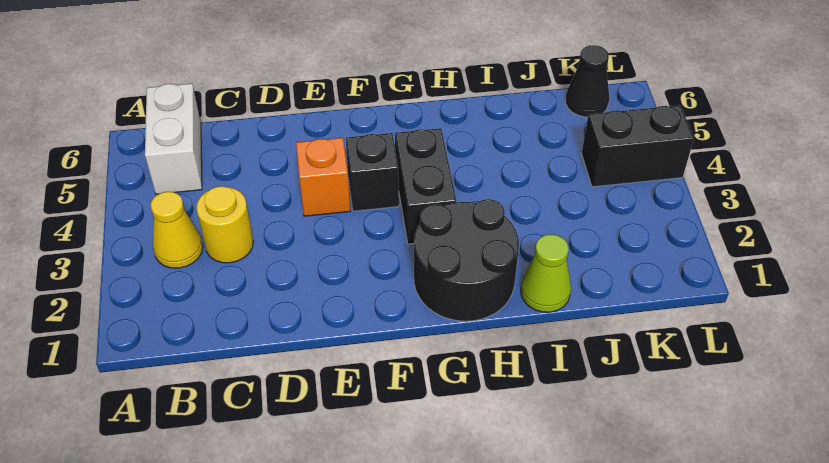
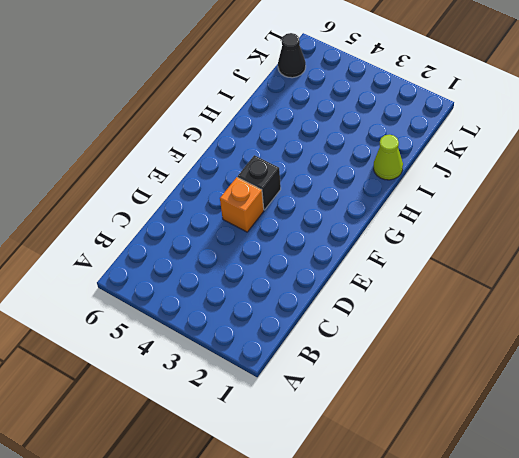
none -> yellow 1x1 cone [151,192,203,268]
none -> white 1x2 brick [145,84,202,194]

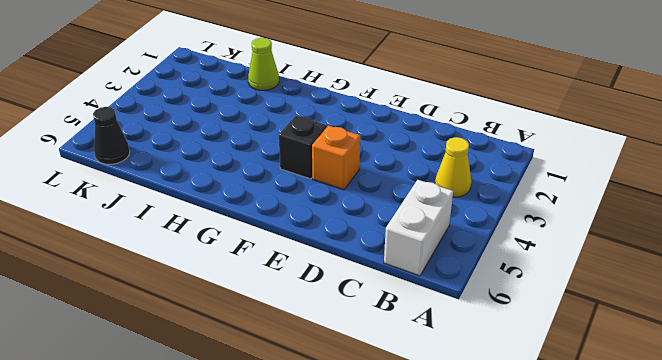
none -> yellow 1x1 round brick [196,186,253,263]
none -> black 2x2 round brick [414,199,519,321]

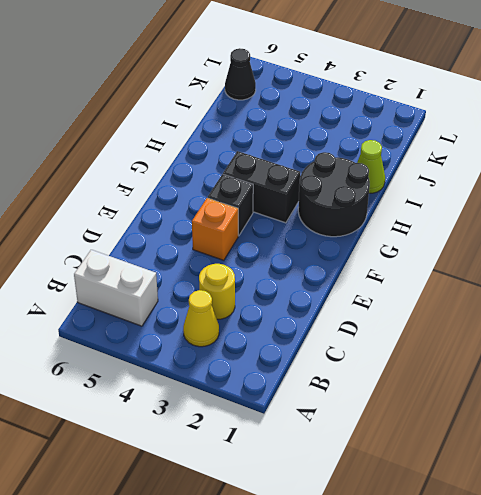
none -> black 1x2 brick [582,105,694,187]

